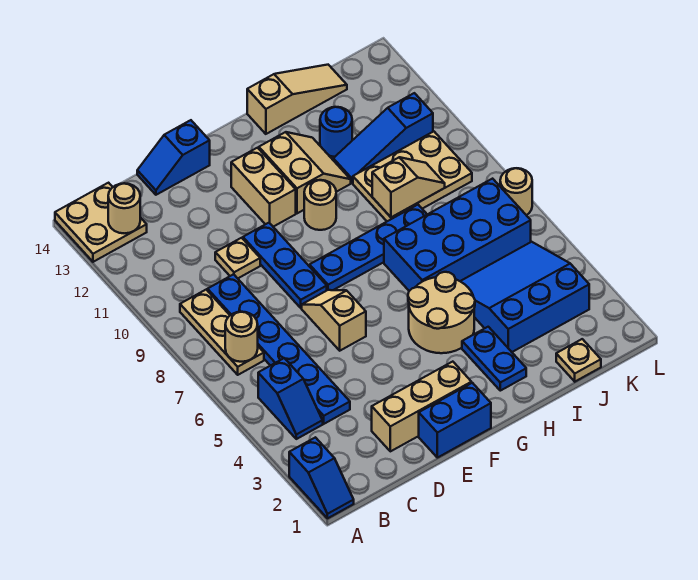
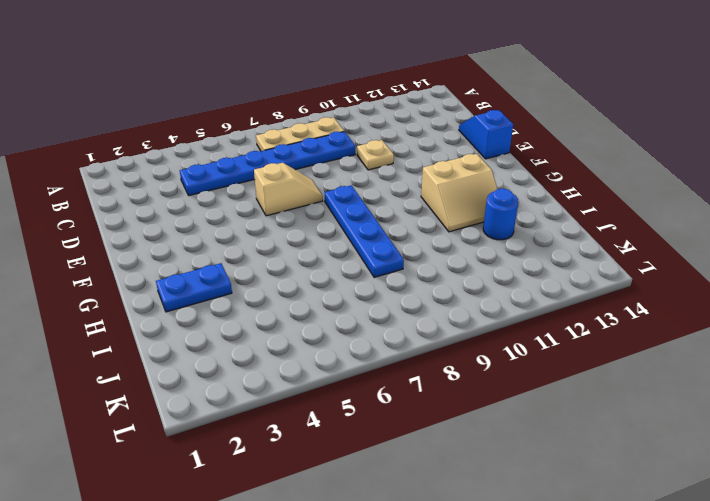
none -> blue 1x2 slope [289,437,354,518]
none -> tan 2x2 plate [55,183,147,262]
none -> blue 1x2 slope [258,358,323,439]

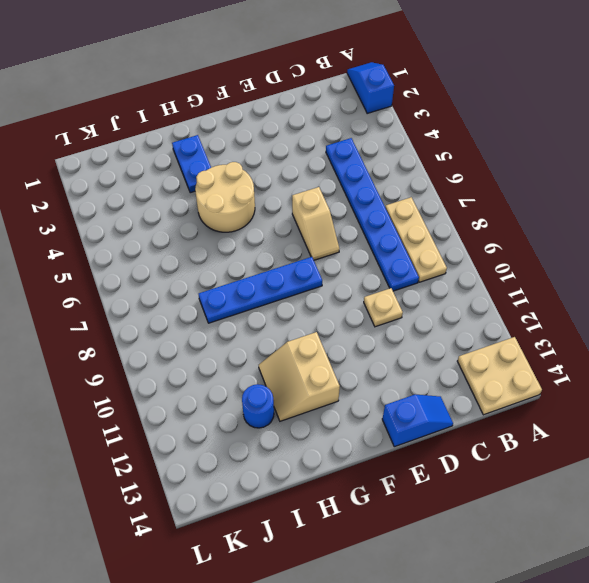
none -> blue 1x2 slope [258,358,323,439]
none -> tan 1x3 brick [372,362,471,451]
none -> blue 1x2 brick [419,383,491,458]

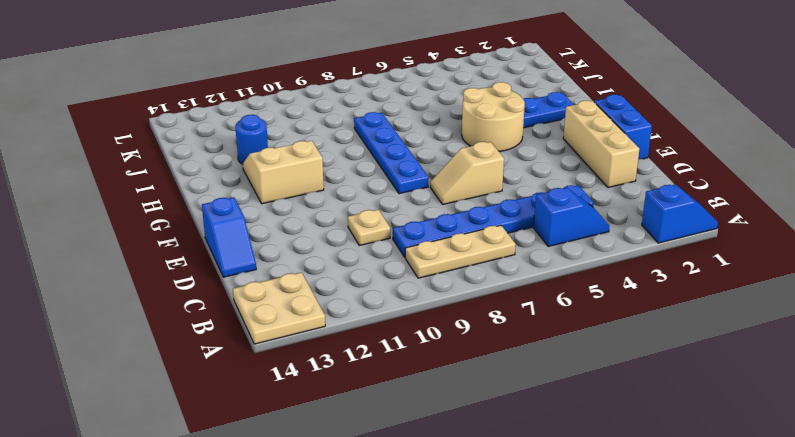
none -> blue 1x3 plate [243,223,327,308]
none -> tan 1x2 brick [231,148,296,227]
none -> tan 1x1 round brick [304,180,336,230]

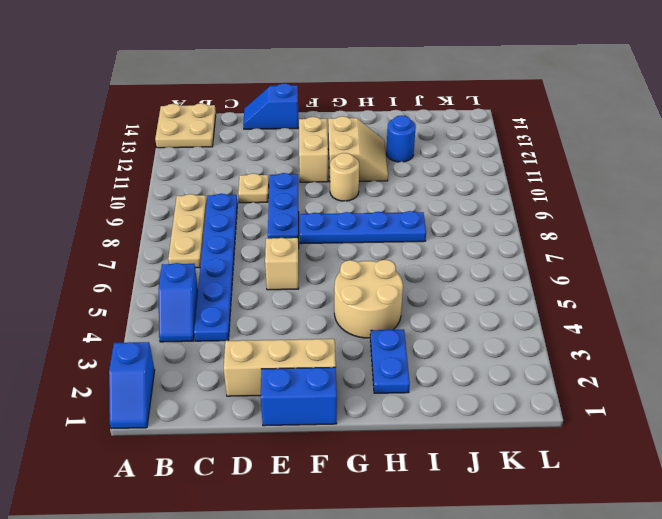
none -> blue 2x4 brick [384,179,531,291]
none -> tan 1x3 slope [247,65,347,134]
none -> blue 3x3 slope [460,242,589,352]

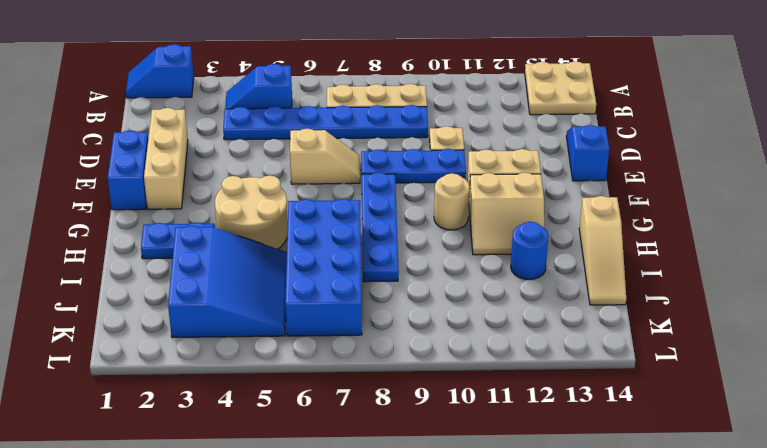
none -> tan 2x3 plate [353,131,472,221]
none -> blue 1x3 slope [333,93,433,183]
none -> tan 1x1 plate [556,339,601,382]

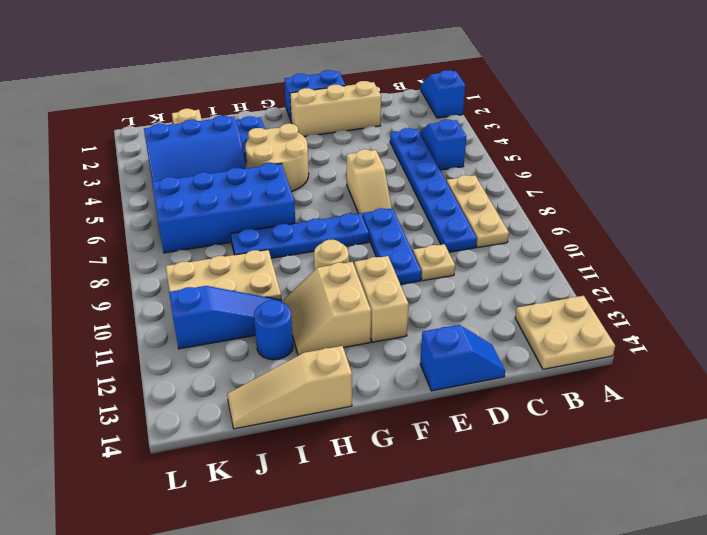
none -> tan 1x1 round brick [500,168,532,215]
none -> tan 1x1 round brick [225,312,258,362]
none -> tan 1x1 round brick [108,183,140,233]

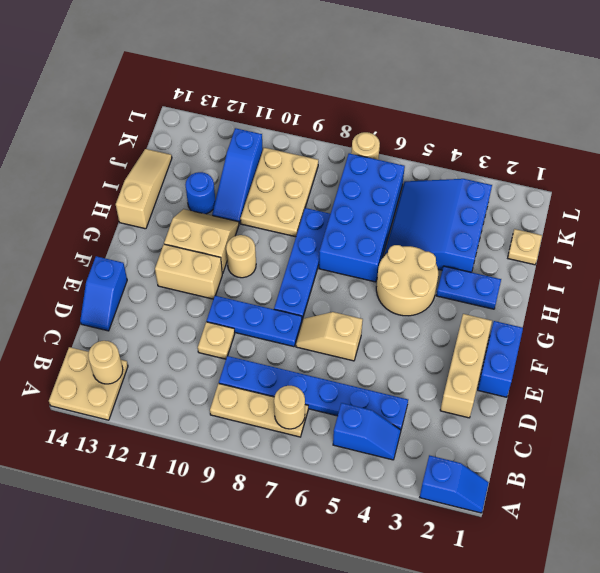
none -> tan 1x2 slope [372,157,445,217]

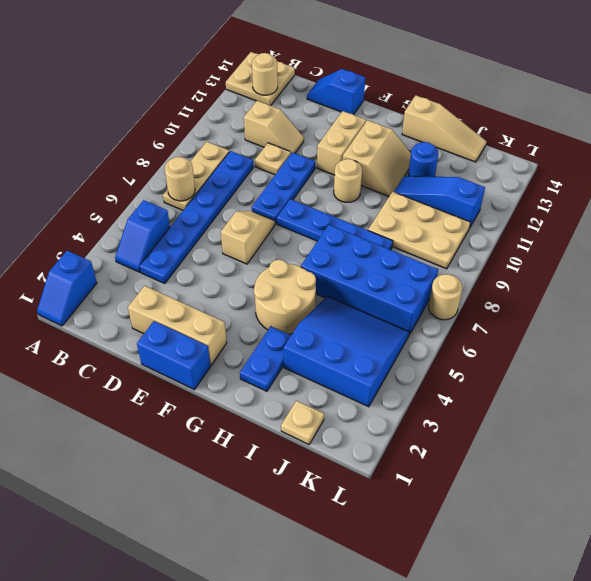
tan 1x2 slope [244,101,304,153] -> tan 1x2 slope moved to [372,157,445,217]

